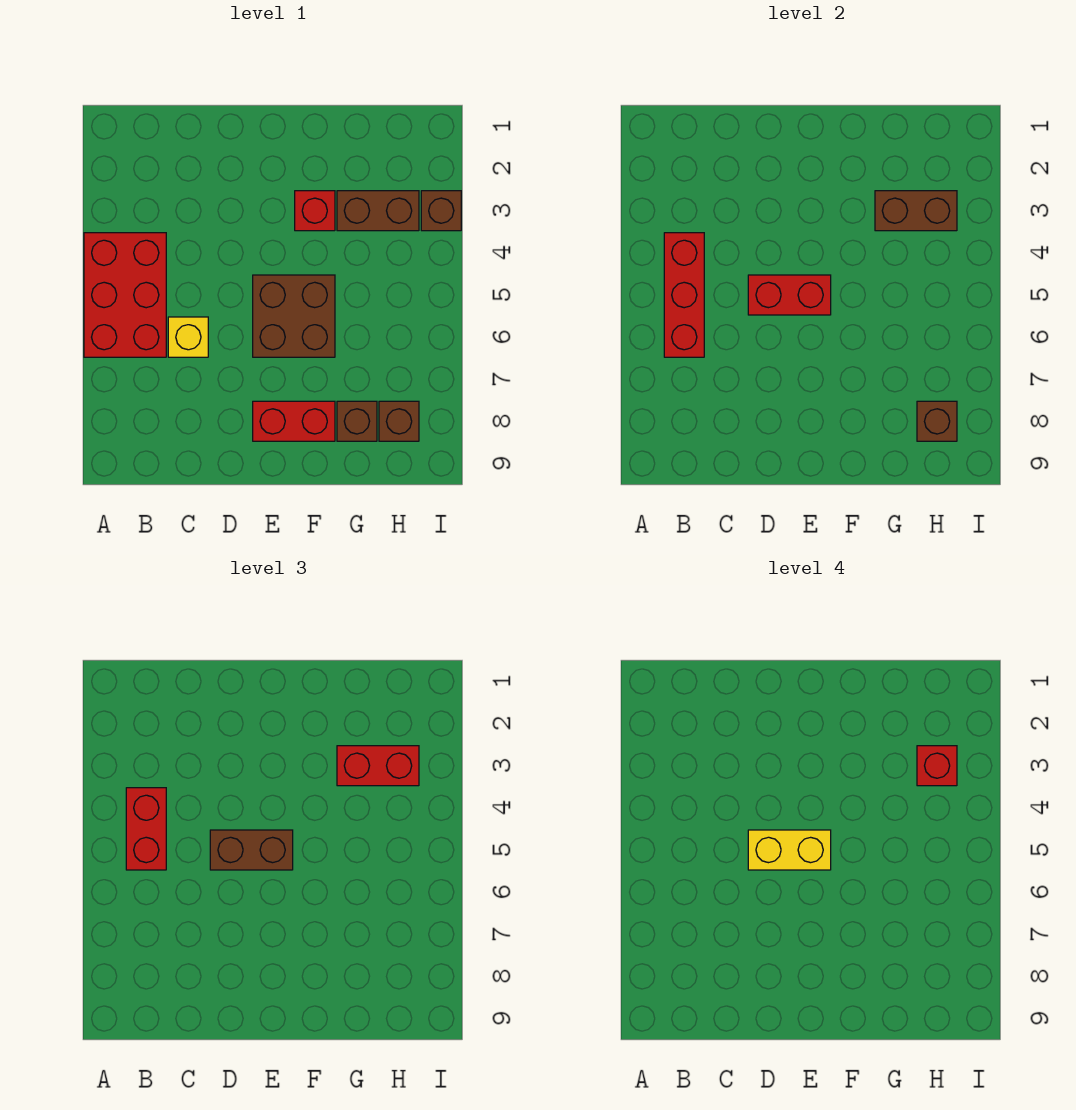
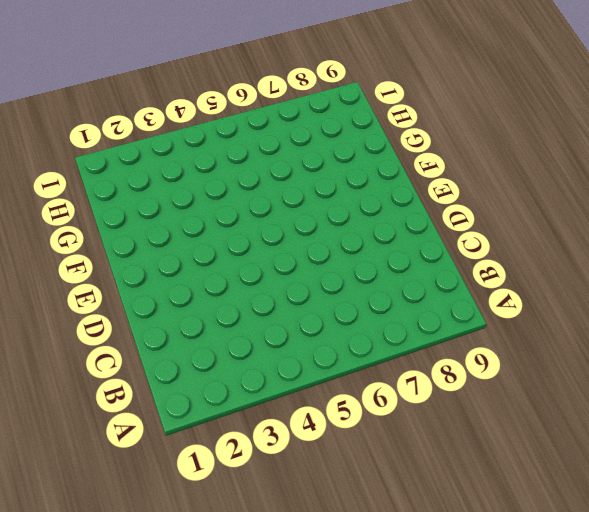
none -> red 2x3 brick [84,233,166,357]
none -> yellow 1x1 brick [168,317,208,357]
none -> brown 2x2 brick [253,275,335,357]

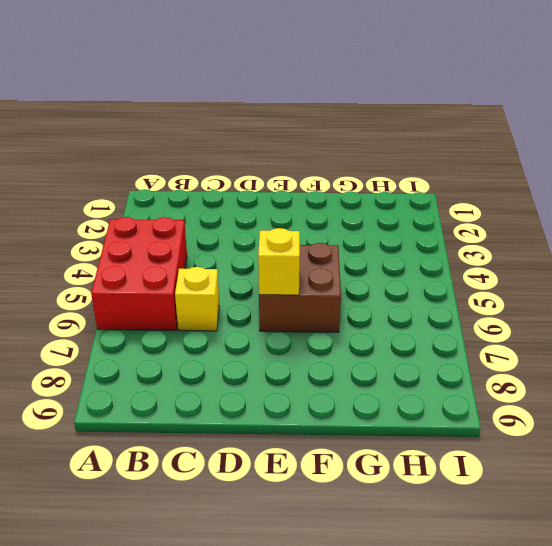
yellow 1x1 brick [258,228,300,295] -> none
none -> red 1x2 brick [253,401,335,441]
none -> red 1x1 brick [295,191,335,231]
none -> brown 1x2 brick [337,191,419,231]

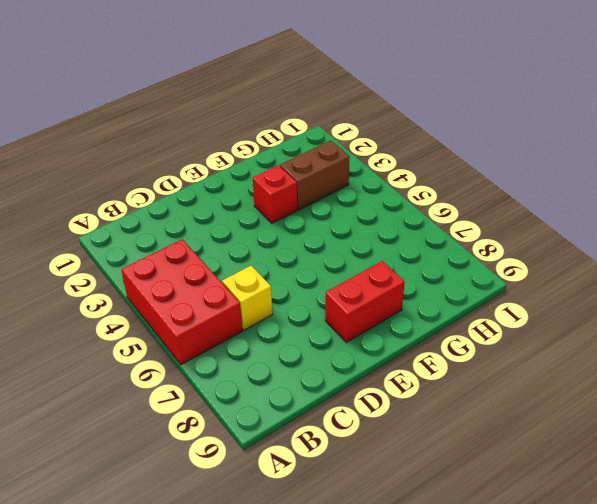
none -> brown 2x2 brick [253,275,335,357]
none -> brown 1x1 brick [337,401,377,441]
none -> brown 1x1 brick [379,401,419,441]

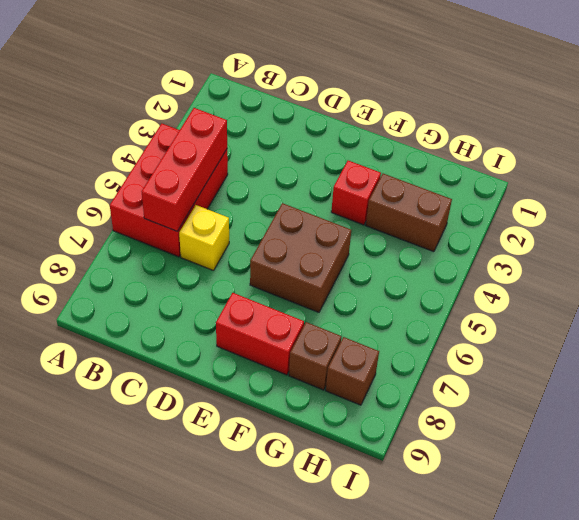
none -> brown 1x1 brick [421,191,461,231]
none -> red 1x2 brick [748,275,831,315]
none -> brown 1x2 brick [875,191,957,231]

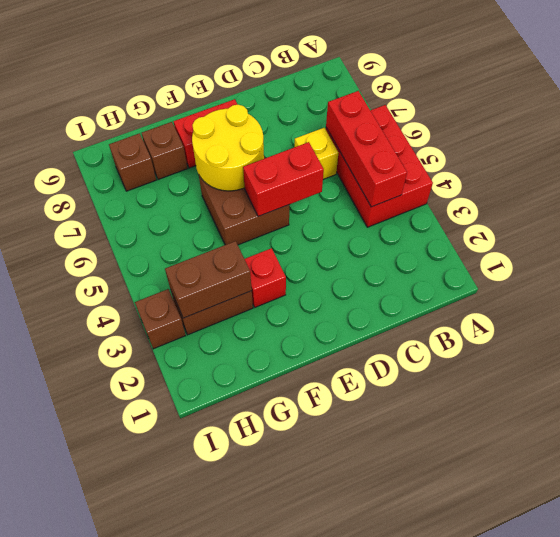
yellow 2x2 round brick [192,105,264,191] -> none
none -> brown 1x1 brick [917,401,957,441]
none -> red 1x2 brick [126,788,166,870]
none -> brown 1x2 brick [210,830,293,870]

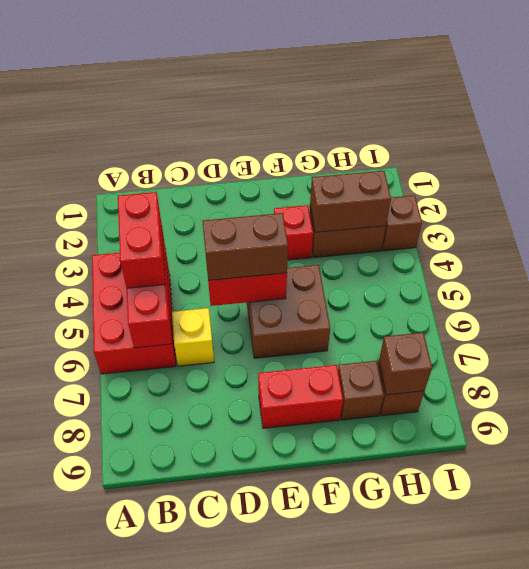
none -> red 1x2 brick [337,746,419,786]
none -> yellow 1x2 brick [748,830,831,870]
none -> red 1x1 brick [917,746,957,786]

